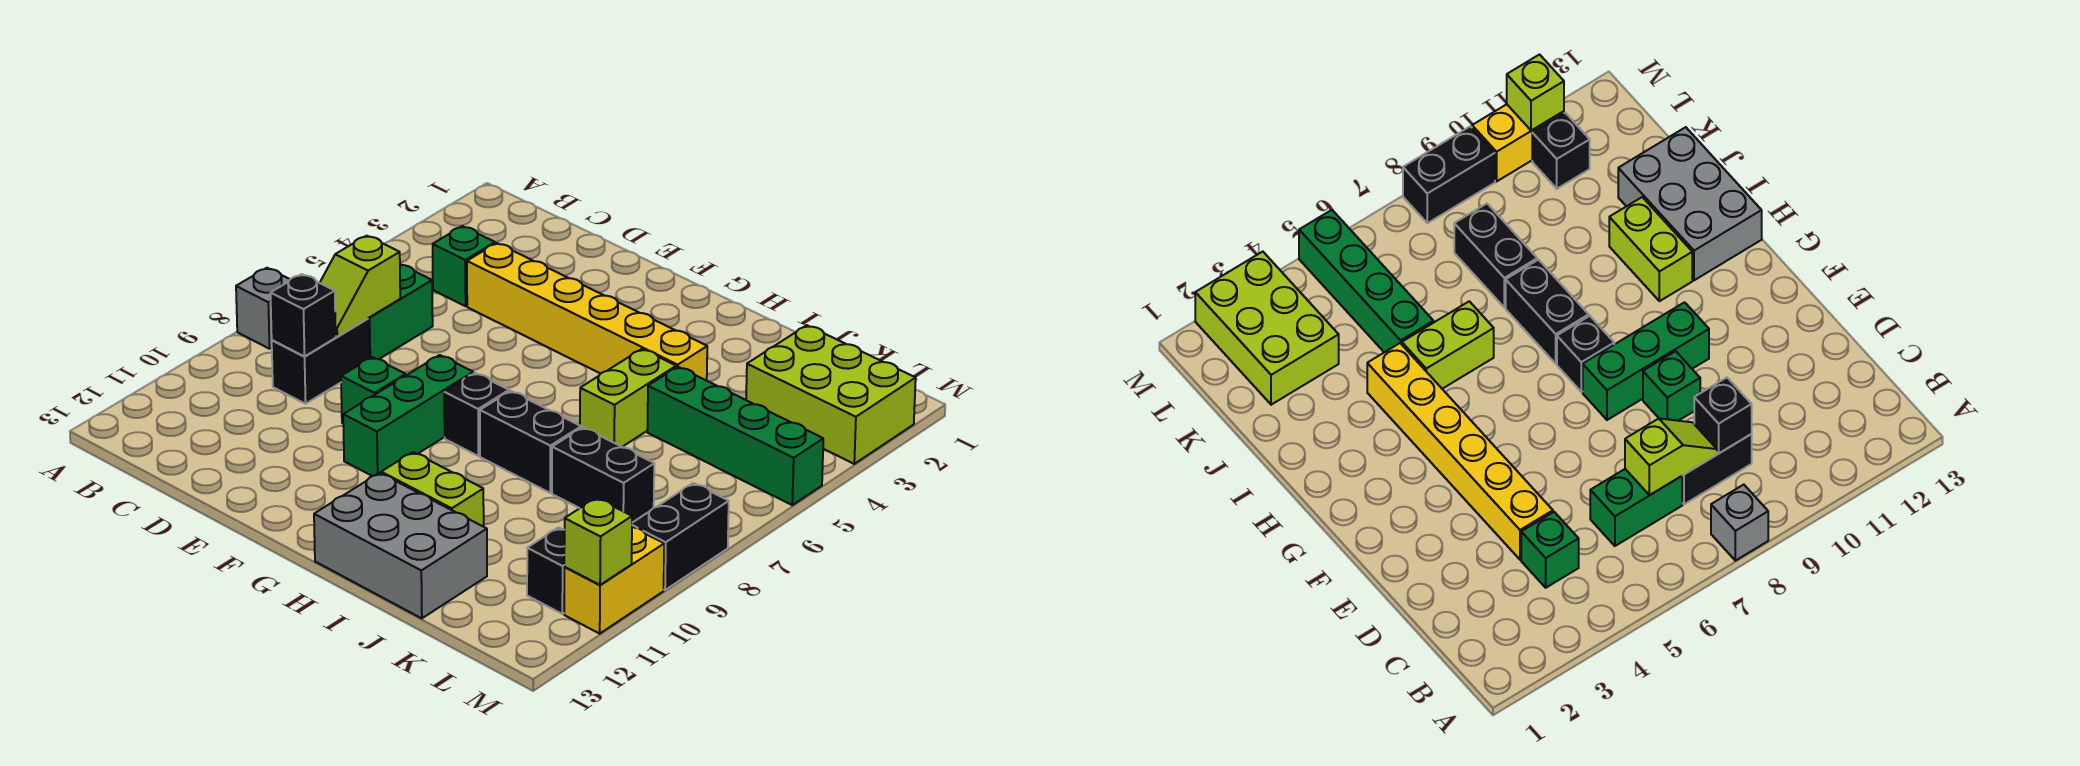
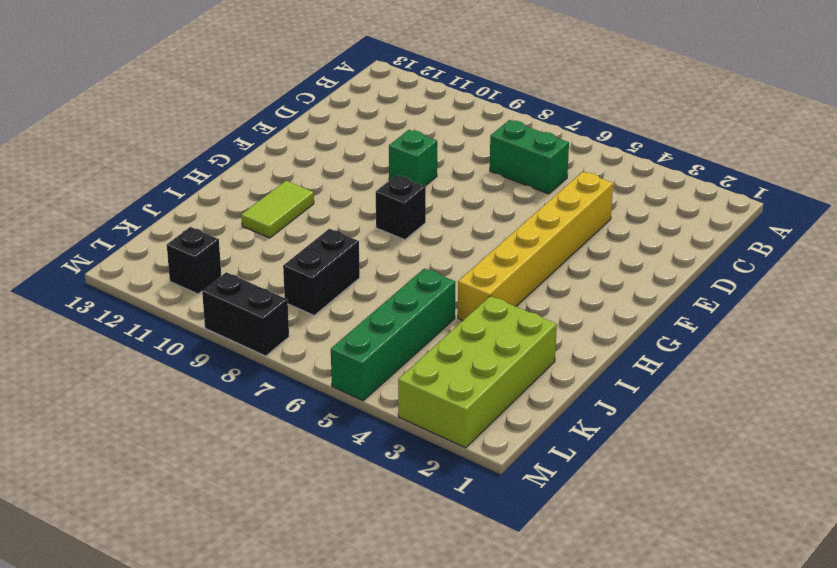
lime 1x2 tile [241,181,314,238] -> lime 1x2 brick [381,452,484,527]
lime 2x4 brick [398,296,557,448] -> lime 2x3 brick [746,325,916,464]
none -> grey 1x1 brick [236,268,290,349]
none -> green 1x1 brick [433,226,495,306]
none -> black 1x2 brick [272,319,369,404]

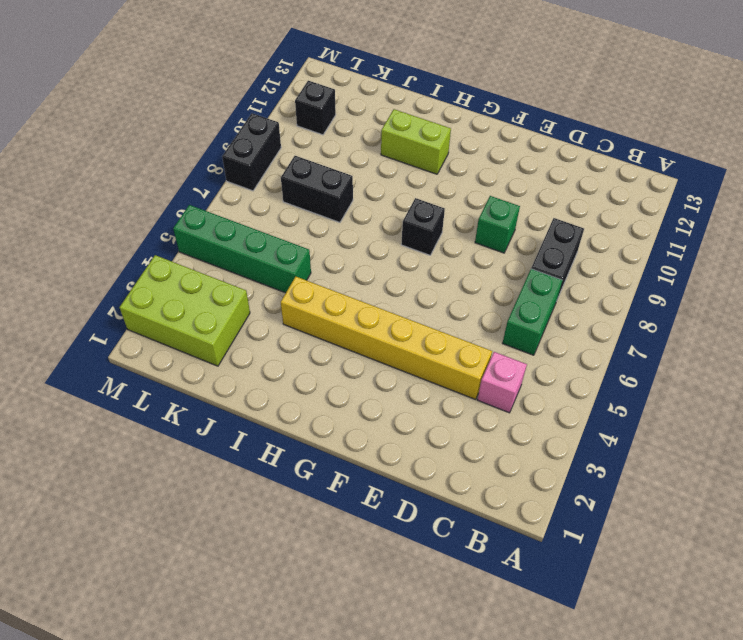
pink 1x1 brick [477,352,527,413] -> green 1x1 brick [433,226,495,306]
none -> grey 1x1 brick [236,268,290,349]
none -> green 1x3 brick [343,355,473,476]
none -> black 1x2 brick [480,391,581,493]

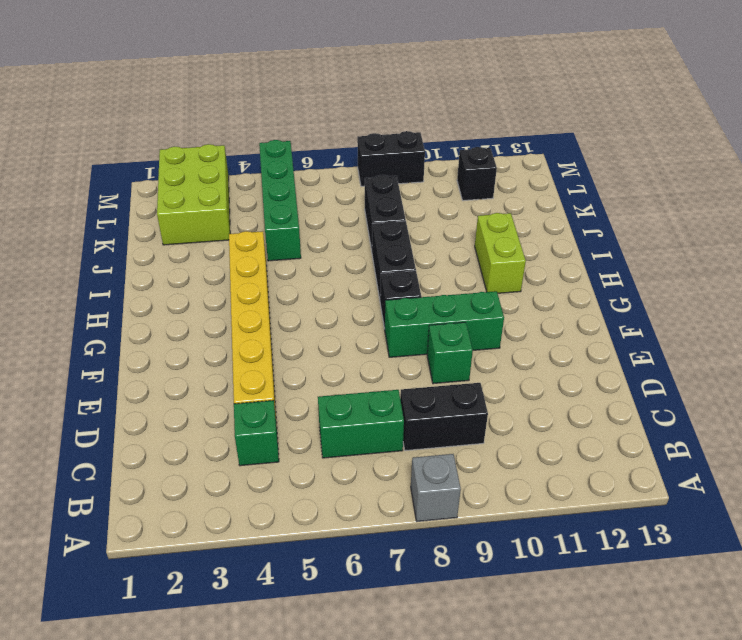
none -> grey 2x3 brick [314,473,487,618]
none -> lime 1x2 brick [580,349,676,447]
none -> yellow 1x2 brick [564,527,664,634]

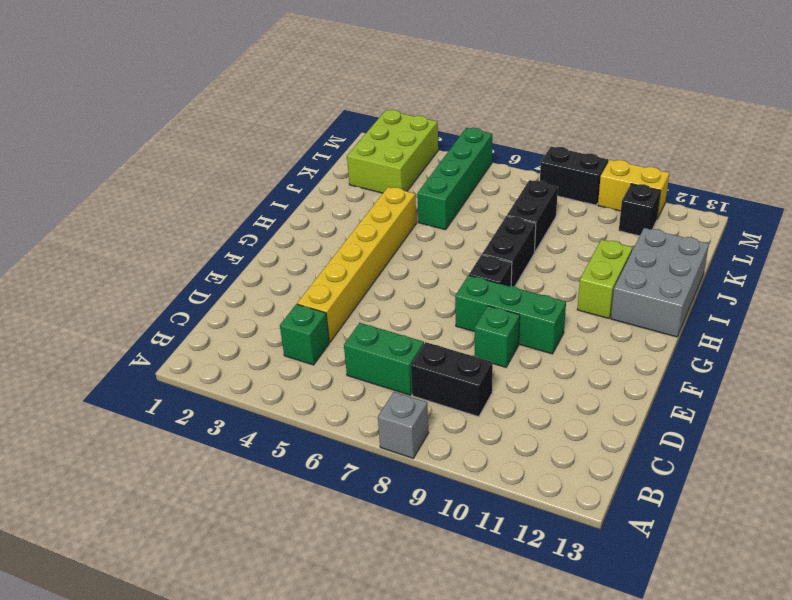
none -> lime 1x2 brick [580,349,676,447]
none -> lime 1x2 slope [320,236,400,337]
none -> black 1x1 brick [270,274,336,356]

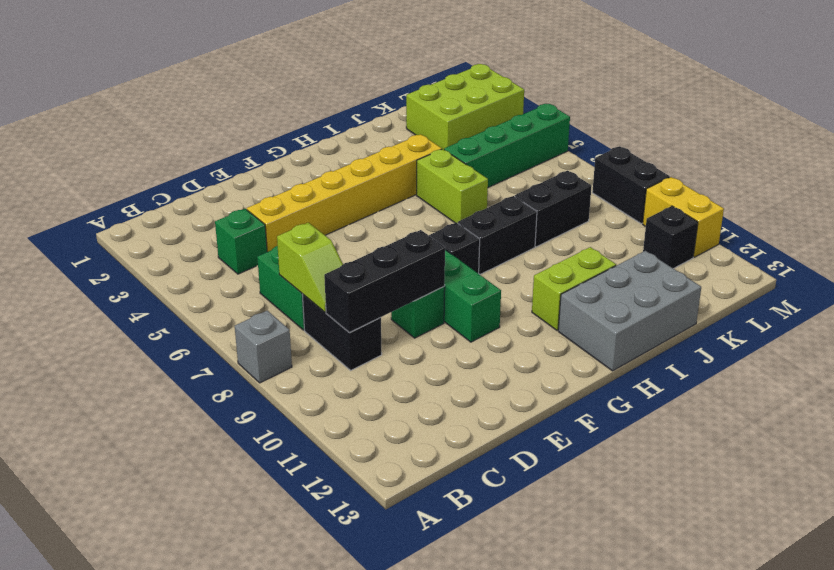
black 1x3 brick [324,230,445,332] -> black 1x1 brick [270,274,336,356]
none -> lime 1x1 brick [564,498,632,585]

